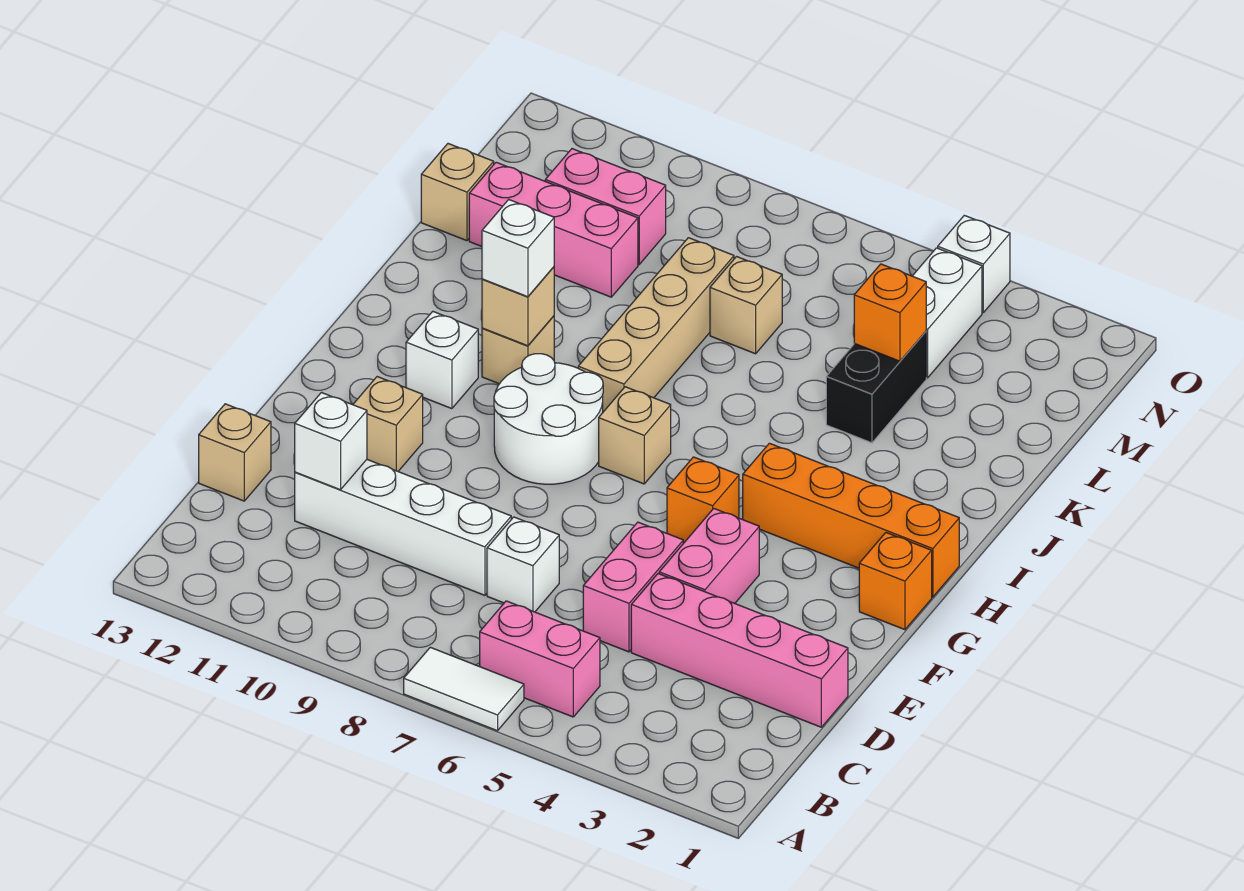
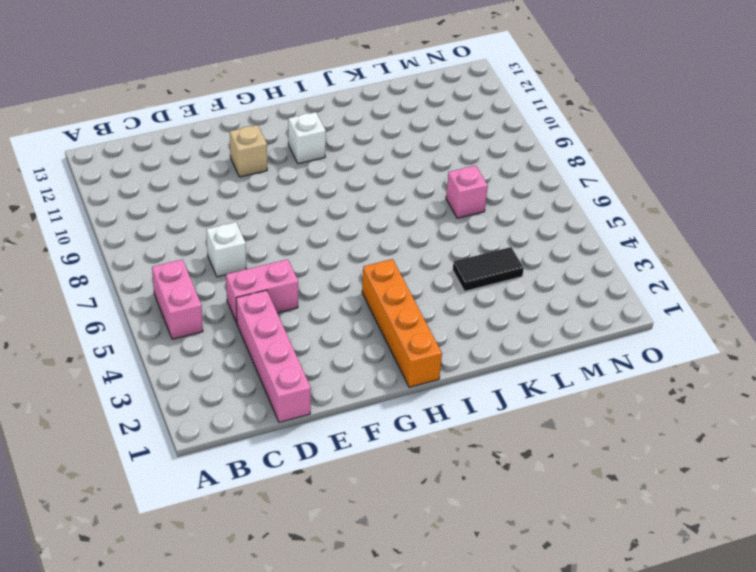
black 1x2 tile [453,247,524,291] -> black 1x2 brick [826,332,926,443]
pink 1x1 brick [446,166,488,218] -> tan 1x1 brick [710,257,782,354]
none -> white 1x2 tile [404,647,524,731]
none -> white 1x4 brick [295,460,511,595]
none -> tan 1x1 brick [199,404,271,501]

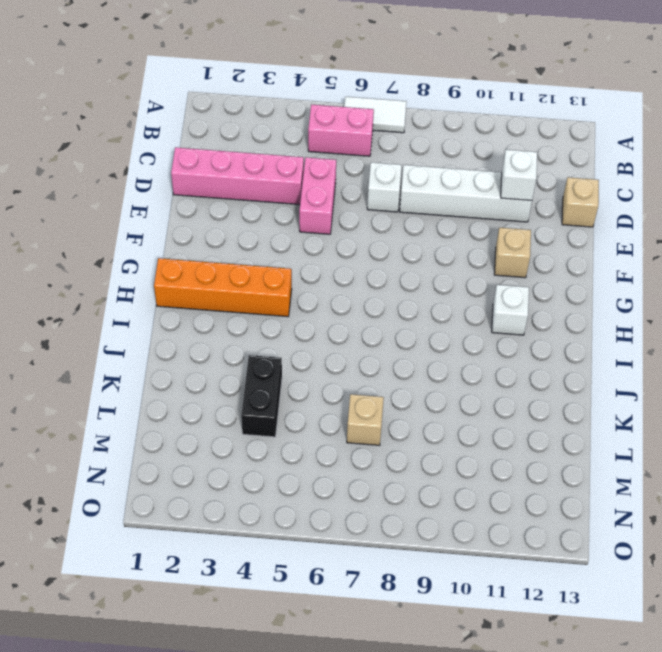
none -> pink 1x2 brick [659,508,759,603]
none -> orange 1x1 brick [859,533,932,630]
none -> orange 1x1 brick [667,457,739,543]

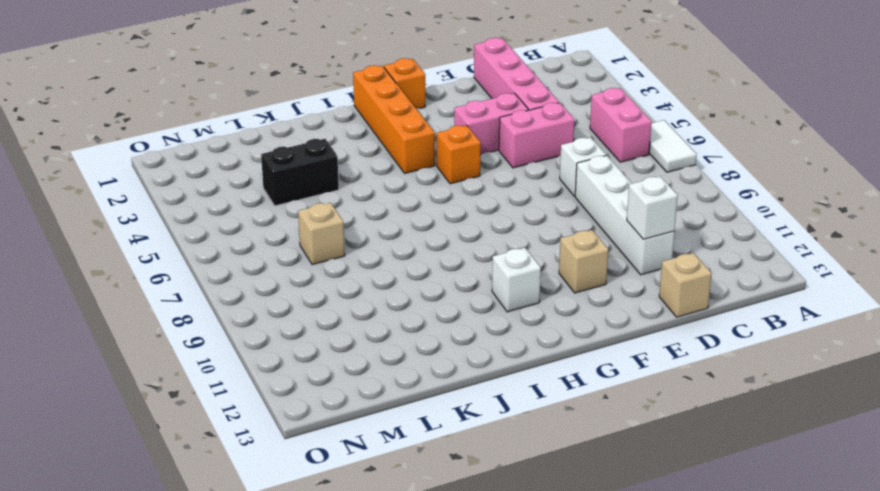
none -> white 2x2 round brick [494,354,603,484]
none -> tan 1x1 brick [599,387,671,484]
none -> tan 1x4 brick [578,238,734,412]

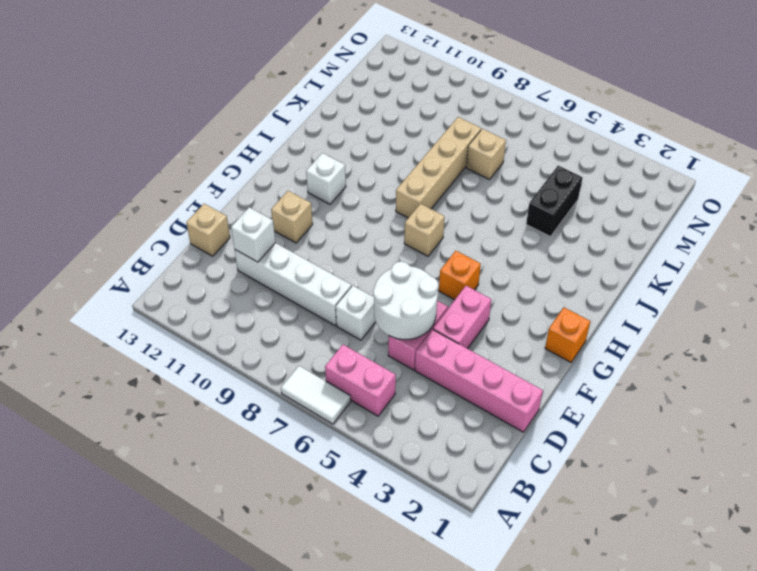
white 2x2 round brick [373,261,438,340] -> white 2x2 round brick moved to [494,354,603,484]
none -> orange 1x4 brick [743,443,959,597]
none -> tan 1x1 brick [482,316,554,384]
none -> pink 1x3 brick [469,162,638,297]

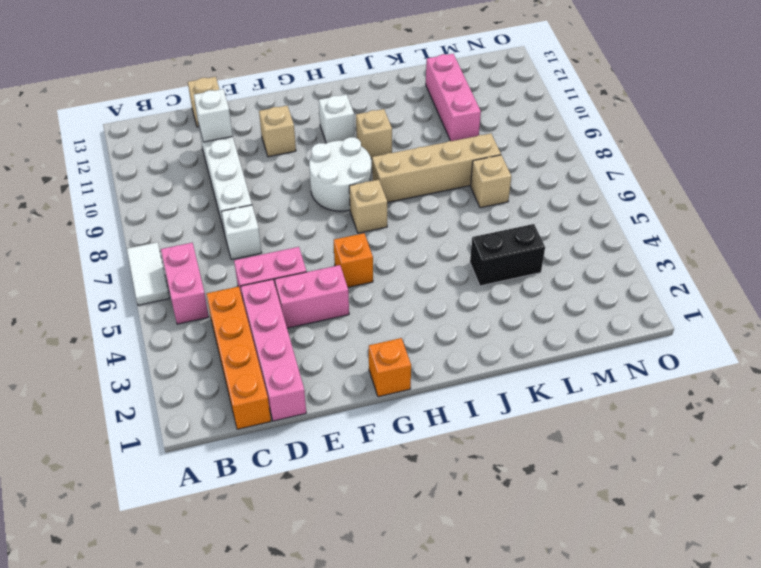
orange 1x4 brick [207,287,271,429] -> orange 1x4 brick moved to [743,443,959,597]
none -> tan 1x1 brick [421,144,494,241]
none -> white 1x2 brick [913,248,982,378]
none -> pink 1x2 brick [545,149,666,265]

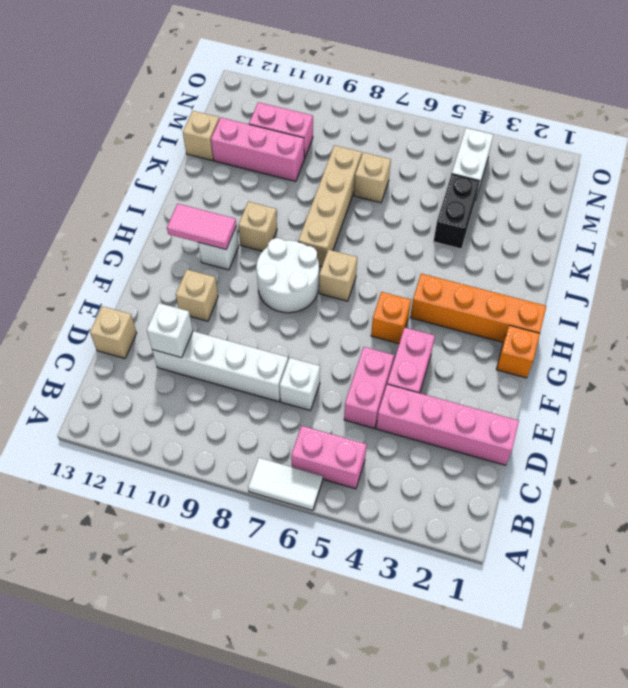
pink 1x2 tile [167,204,236,249] -> none
none -> white 1x1 brick [938,215,1010,312]
none -> tan 1x1 brick [482,267,554,346]
none -> orange 1x1 brick [854,264,926,361]

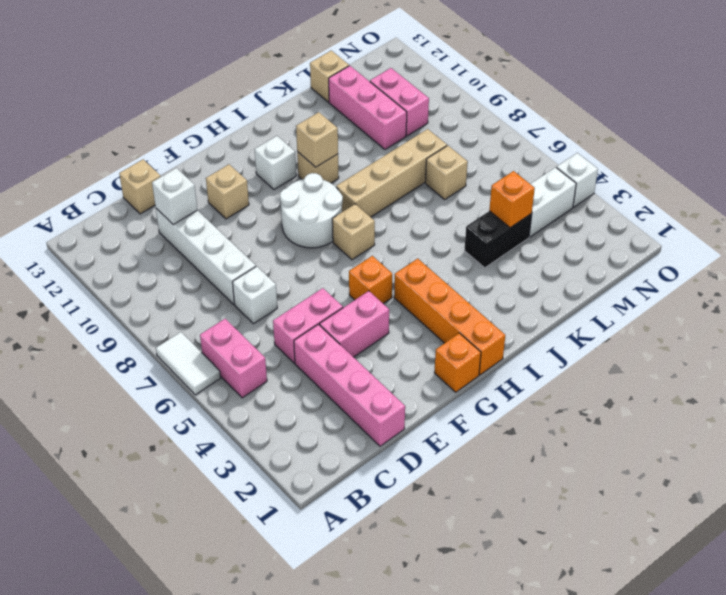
none -> white 1x1 brick [482,200,554,297]

